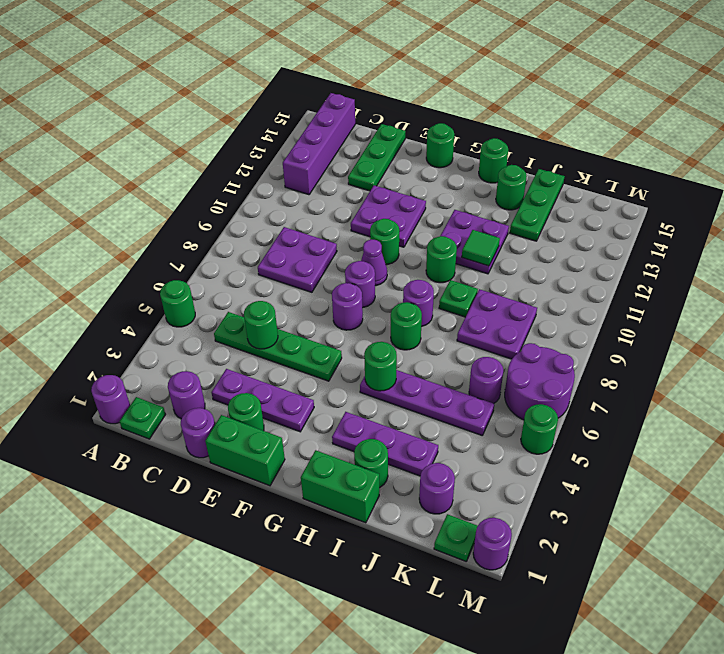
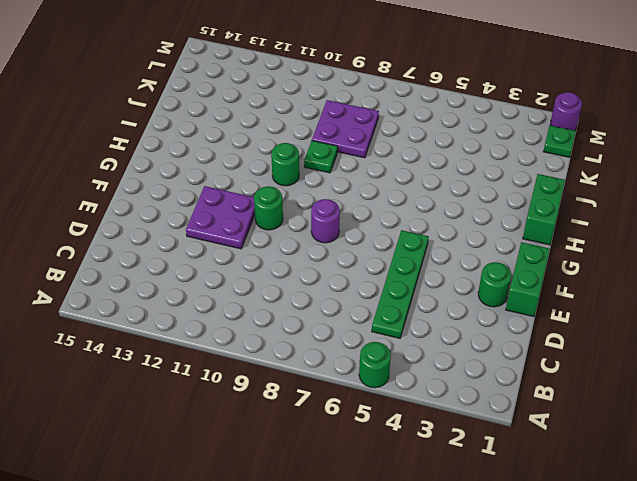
none -> purple 1x1 round brick [91,375,130,424]
none -> green 1x1 plate [120,397,165,439]
none -> purple 1x4 brick [283,93,355,195]
none -> purple 1x1 round brick [168,371,205,419]

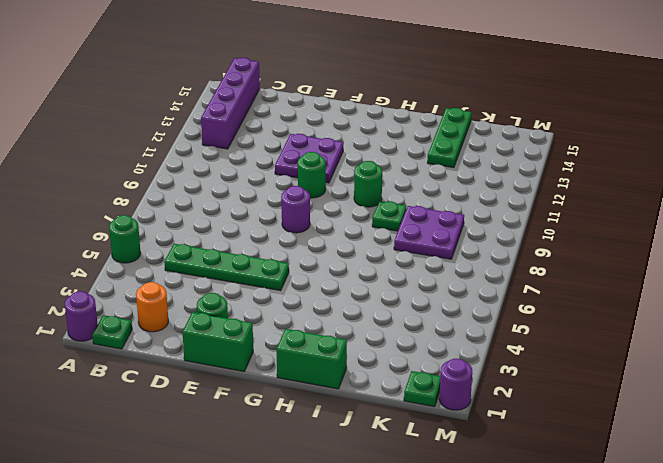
orange 1x1 round brick [136,282,168,332] -> purple 1x1 round brick [168,371,205,419]
none -> purple 2x2 plate [258,227,337,292]
none -> purple 1x1 round brick [181,408,215,458]
none -> purple 1x3 plate [212,369,314,432]
none -> green 1x3 plate [348,124,405,191]

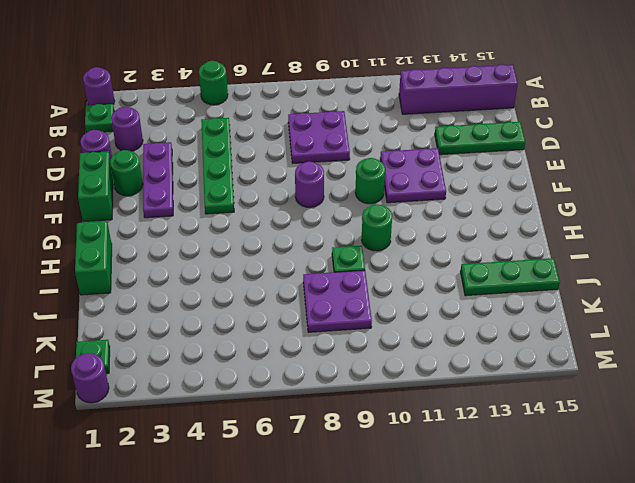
none -> purple 1x1 round brick [332,283,363,330]
none -> purple 1x1 cone [361,239,387,286]
none -> green 1x1 round brick [426,123,454,168]
none -> purple 1x3 plate [332,412,438,476]

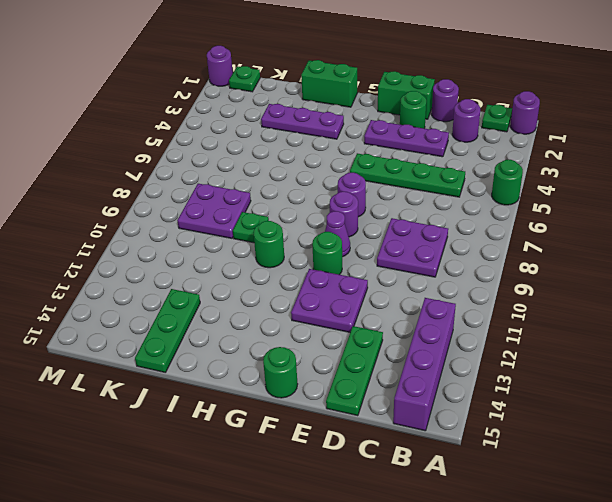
none -> purple 1x4 plate [360,370,494,435]
none -> green 1x1 round brick [391,302,422,350]
none -> purple 1x1 round brick [403,280,434,327]
none -> purple 2x2 plate [441,210,509,274]

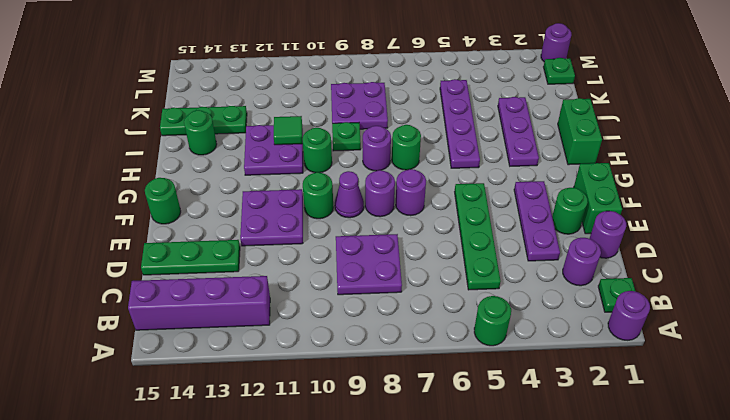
none -> green 1x1 round brick [479,138,508,183]
none -> green 1x1 round brick [354,439,388,488]
none -> purple 1x1 round brick [419,463,455,514]
none -> purple 1x1 round brick [469,357,503,403]

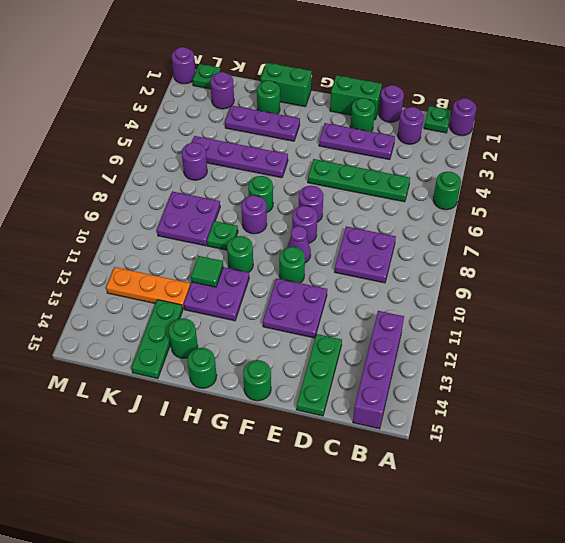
orange 1x3 plate [106,267,190,309] -> none
none -> purple 2x2 round brick [505,343,575,420]
none -> green 1x1 round brick [521,404,558,454]
none -> green 1x1 round brick [244,301,278,349]
none -> green 1x1 round brick [364,342,397,391]

